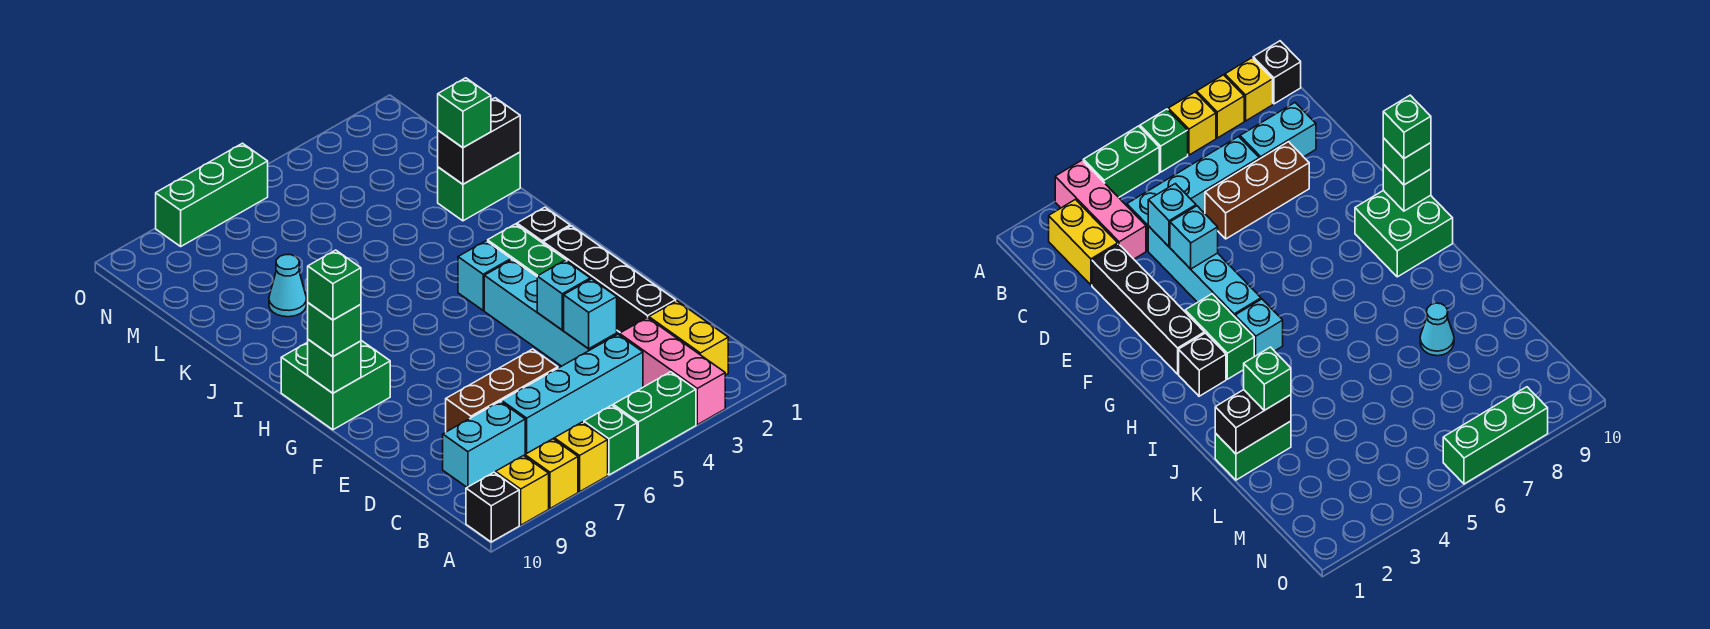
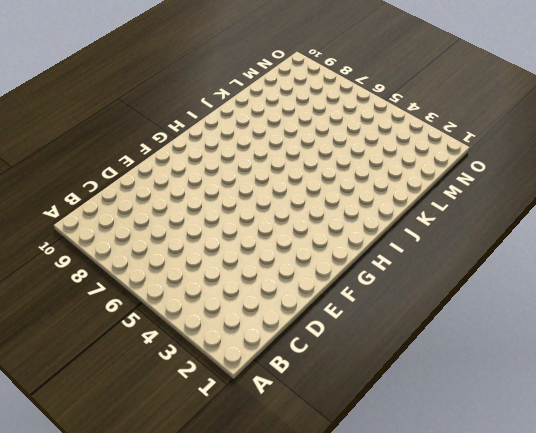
none -> pink 1x3 brick [619,317,725,425]
none -> green 1x2 brick [613,372,696,458]
none -> green 1x1 brick [584,405,637,475]

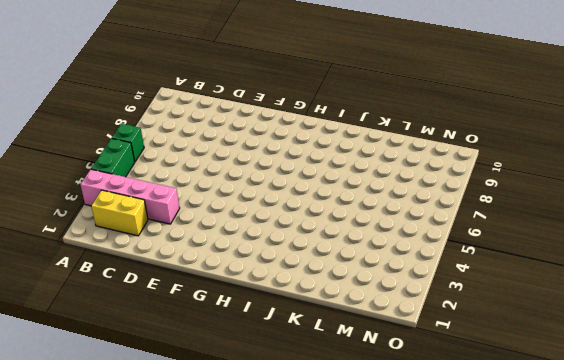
pink 1x4 brick [81,169,180,224] -> pink 1x3 brick [619,317,725,425]
none -> yellow 1x1 brick [554,422,608,492]
none -> yellow 1x1 brick [525,439,578,508]
none -> yellow 1x1 brick [496,456,549,525]

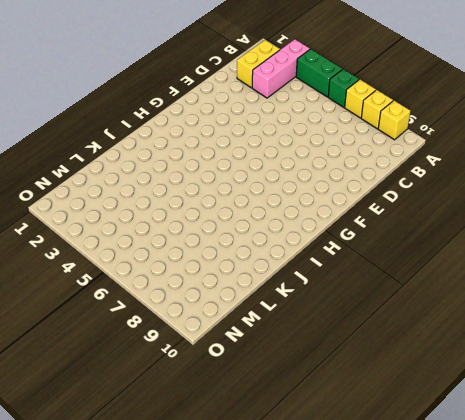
none -> black 1x1 brick [466,472,519,542]
none -> cyan 1x4 brick [502,334,643,454]
none -> cyan 1x2 brick [443,401,525,487]

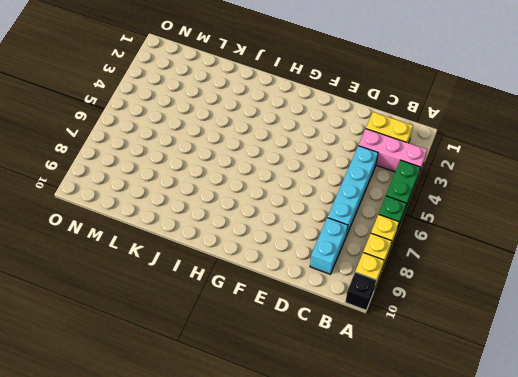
none -> black 1x4 brick [543,226,676,333]
none -> cyan 1x4 brick [484,260,617,366]
none -> brown 1x3 brick [446,349,558,432]

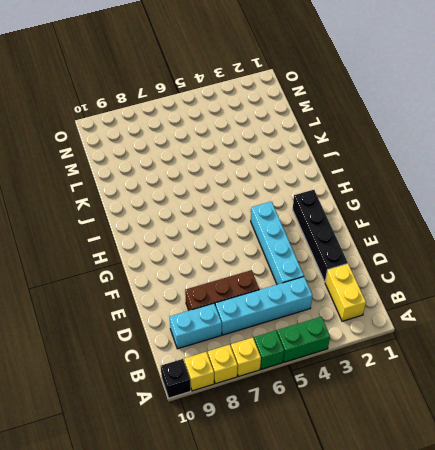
none -> pink 1x3 brick [619,317,725,425]
none -> green 1x2 brick [488,224,567,276]
none -> green 2x2 brick [281,341,390,430]

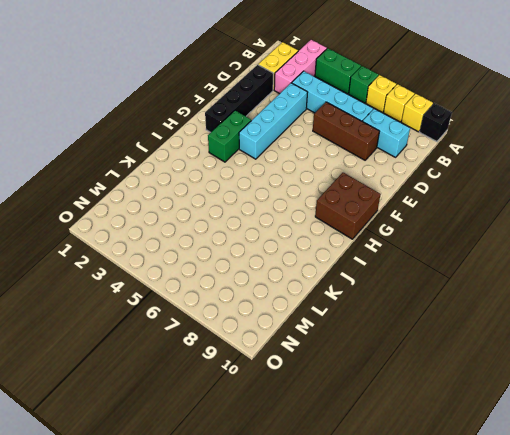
brown 2x2 brick [315,173,381,239] -> green 2x2 brick [281,341,390,430]
none -> black 1x1 brick [517,207,570,243]
none -> cyan 1x1 brick [458,241,511,310]
none -> green 1x2 brick [438,152,520,221]

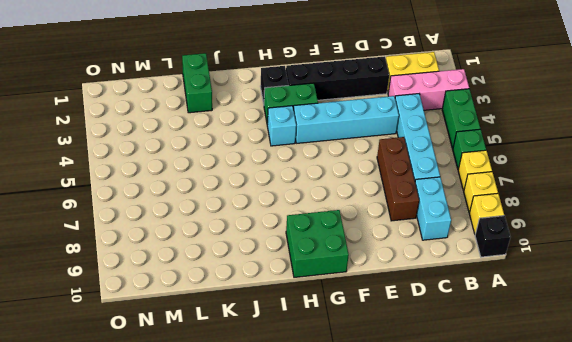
none -> cyan 1x1 cone [269,255,306,317]
none -> green 1x3 brick [156,143,268,246]
none -> cyan 1x1 brick [564,279,617,349]

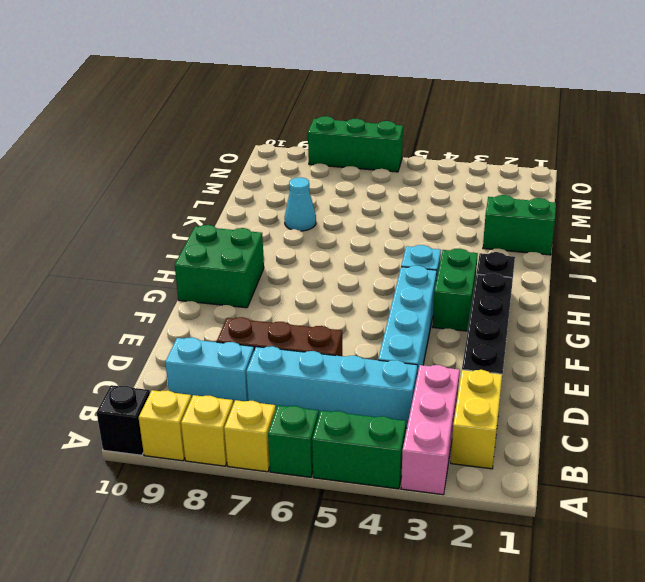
none -> cyan 1x1 brick [564,279,617,349]
none -> cyan 1x1 brick [537,260,590,330]
none -> green 1x1 brick [308,340,361,393]

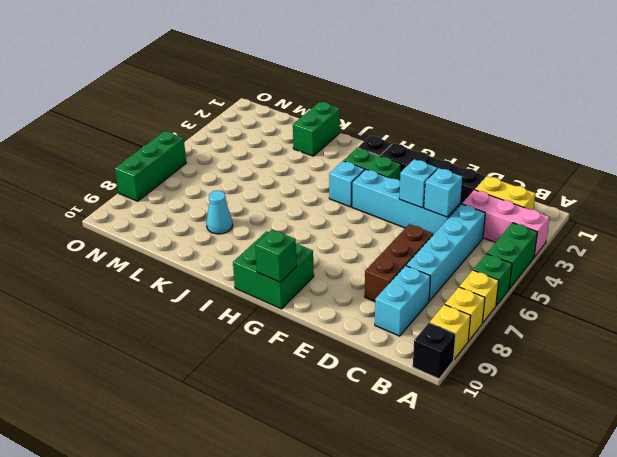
none -> black 1x2 brick [438,98,520,184]
none -> green 1x1 brick [308,303,361,357]
none -> green 1x1 brick [438,78,491,148]

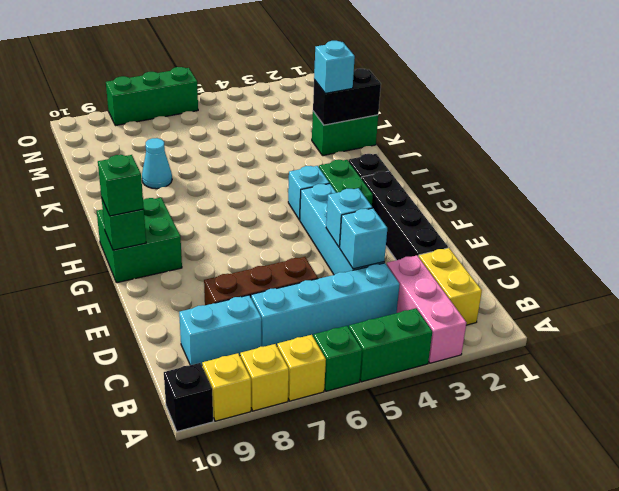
cyan 1x1 brick [314,41,355,93] -> green 1x1 brick [438,78,491,148]
none -> green 1x1 brick [308,250,361,320]

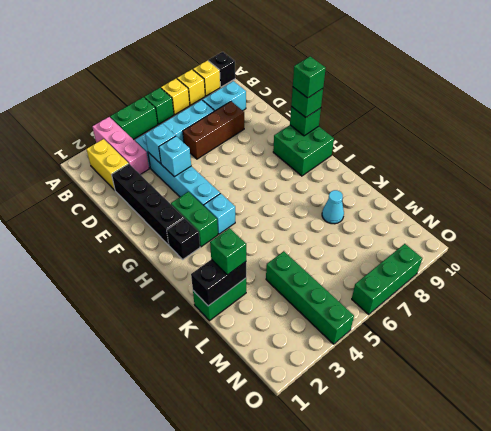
green 1x4 brick [266,251,354,344] -> none

